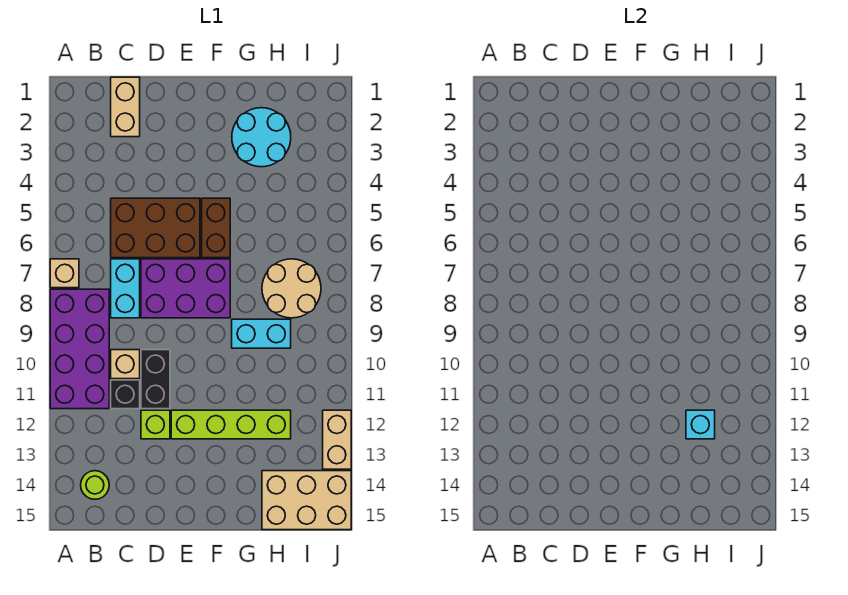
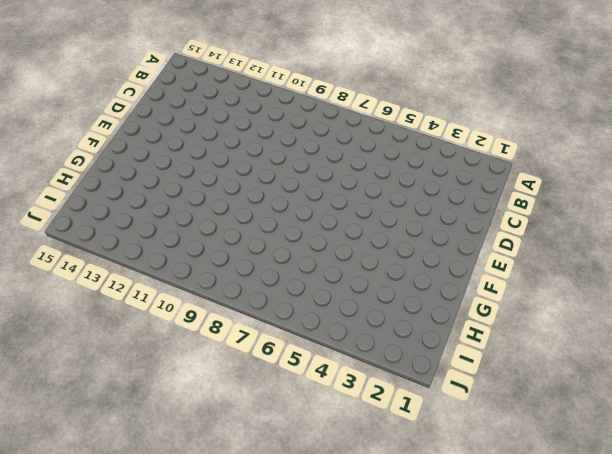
none -> tan 1x1 brick [50,259,79,288]
none -> purple 2x4 brick [50,289,109,409]
none -> lime 1x1 round brick [81,471,109,499]

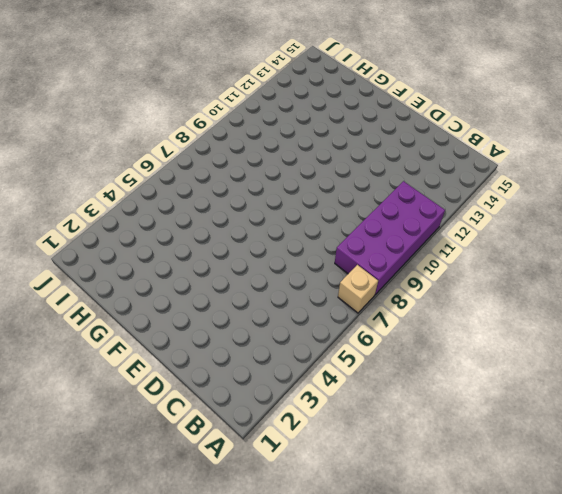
none -> lime 1x1 round brick [81,471,109,499]
none -> tan 1x2 brick [111,77,140,137]
none -> brown 2x3 brick [111,198,200,258]

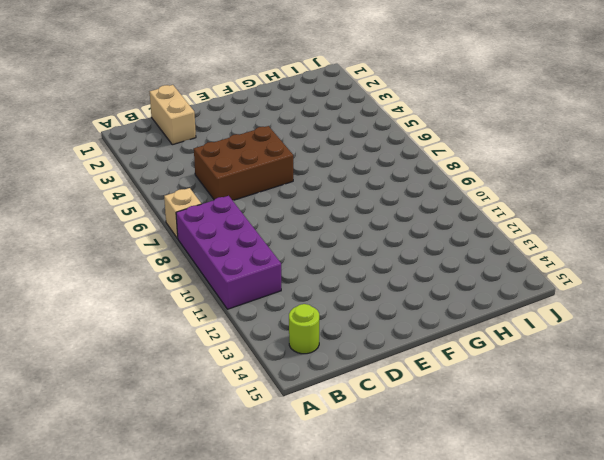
none -> cyan 1x2 brick [111,259,140,318]
none -> tan 1x1 brick [111,350,140,379]
none -> black 1x1 brick [111,380,140,409]

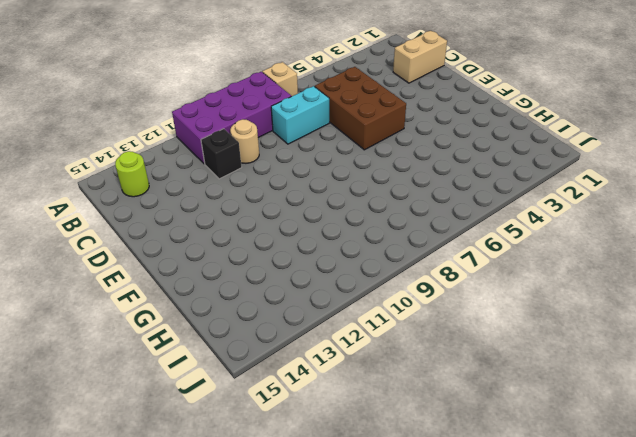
tan 1x1 round brick [230,119,259,163] -> tan 1x1 brick [111,350,140,379]
none -> purple 2x3 brick [141,259,230,318]
none -> black 1x2 brick [141,350,170,409]
none -> lime 1x1 brick [141,410,170,439]

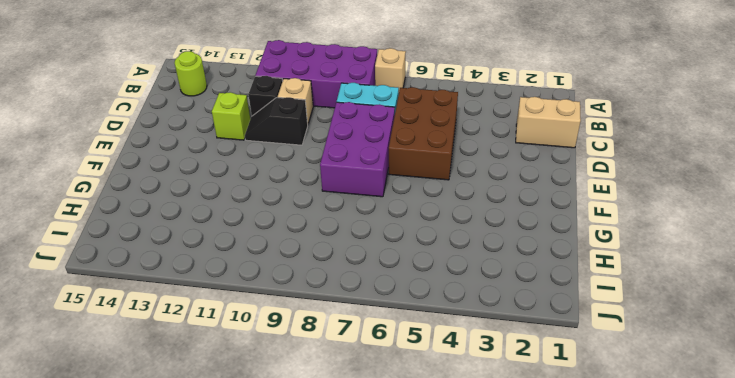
black 1x2 slope [245,97,308,145] -> black 1x2 brick [141,350,170,409]
none -> lime 1x4 brick [171,410,291,439]
none -> brown 1x2 brick [202,198,230,258]
none -> cyan 2x2 round brick [232,108,291,167]

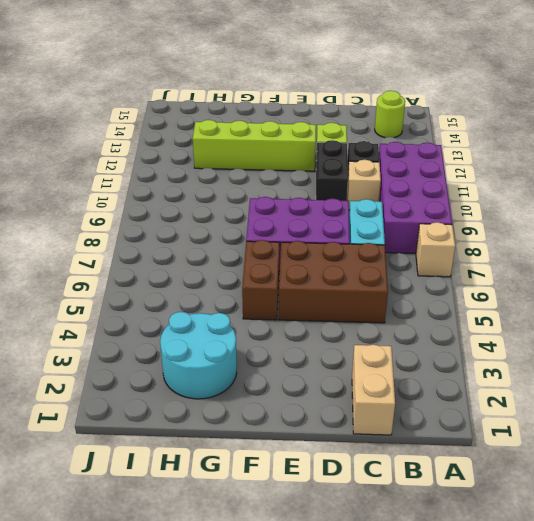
none -> cyan 1x2 brick [232,319,291,348]
none -> tan 2x2 round brick [262,259,321,318]
none -> tan 2x3 brick [262,471,351,530]

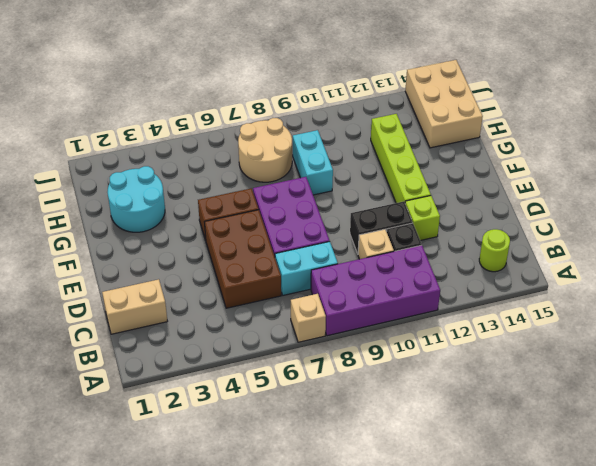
none -> tan 1x2 brick [323,410,351,469]
none -> cyan 1x1 brick [686,410,715,439]

